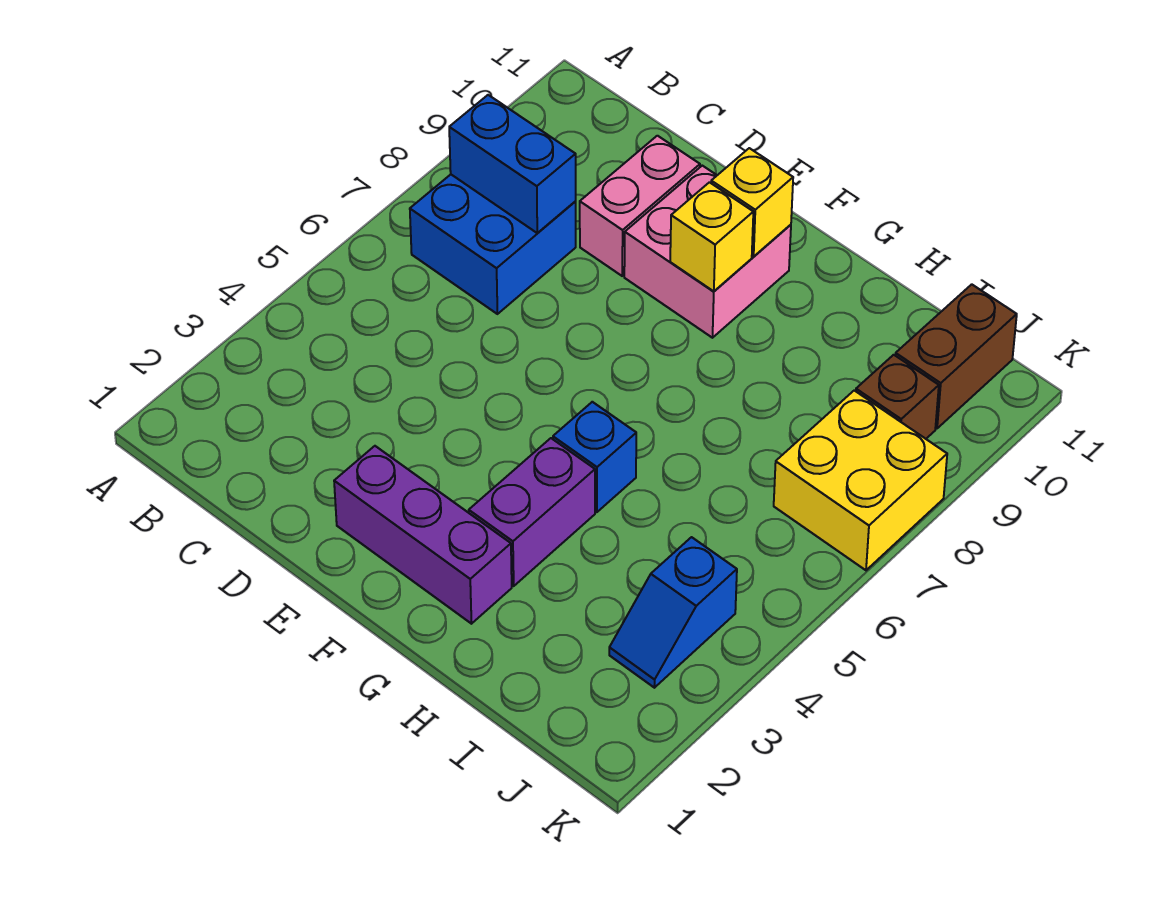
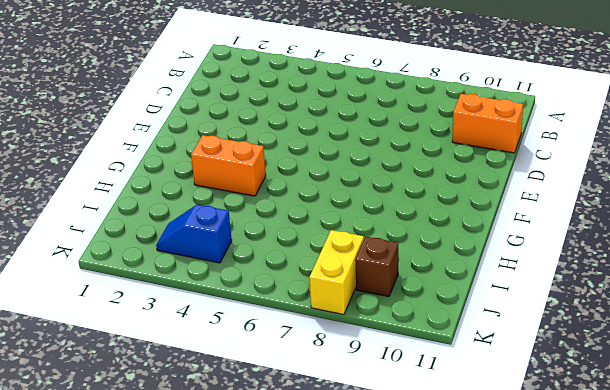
orange 1x2 brick [452,94,523,153] -> none
orange 1x2 brick [191,135,266,196] -> purple 1x2 brick [469,438,595,586]
yellow 1x2 brick [309,230,364,315] -> yellow 2x2 brick [774,391,947,570]
none -> blue 2x2 brick [410,175,576,314]
none -> pink 1x2 brick [580,136,700,276]
none -> purple 1x3 brick [334,446,512,624]

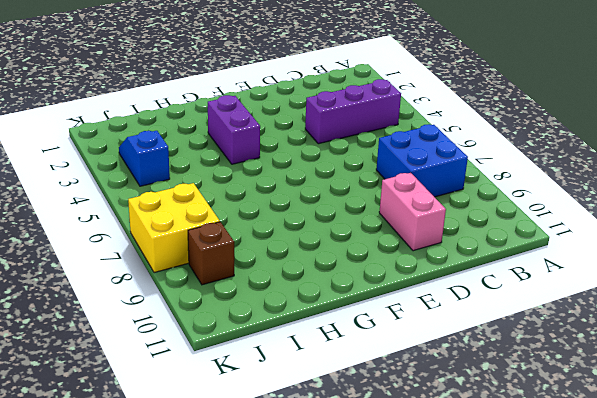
purple 1x3 brick [305,79,401,144] -> purple 1x3 brick moved to [334,446,512,624]
none -> pink 2x2 brick [624,166,791,338]
none -> blue 1x1 brick [553,402,636,512]
none -> brown 1x2 brick [895,284,1017,428]

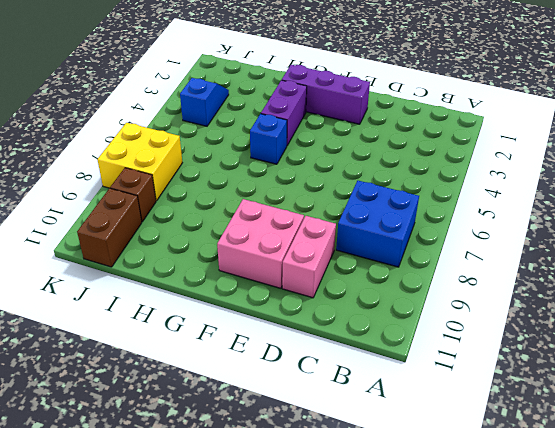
none -> blue 1x2 brick [449,95,576,233]
none -> yellow 1x1 brick [670,182,753,291]
none -> yellow 1x1 brick [711,148,793,257]

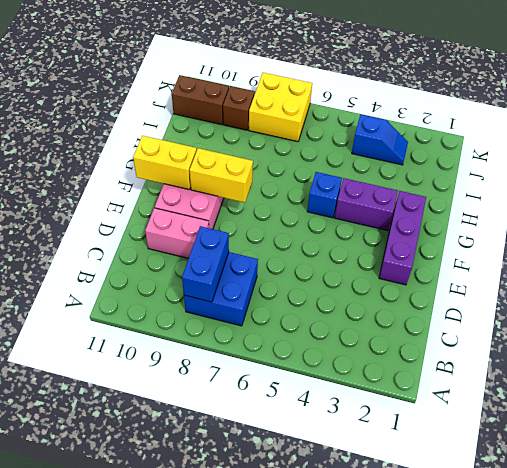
yellow 1x2 brick [190,148,253,203] -> yellow 1x1 brick [670,182,753,291]
yellow 1x2 brick [133,136,197,190] -> yellow 1x1 brick [711,148,793,257]

